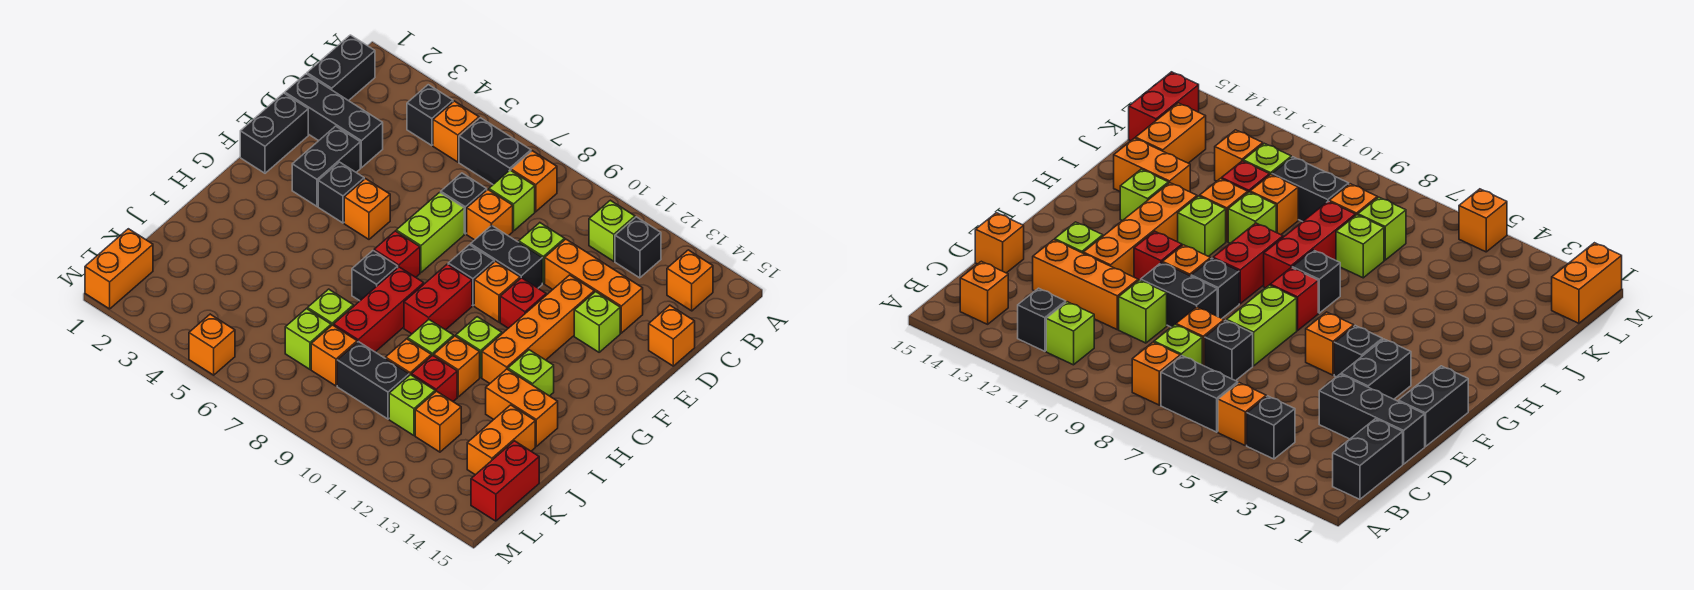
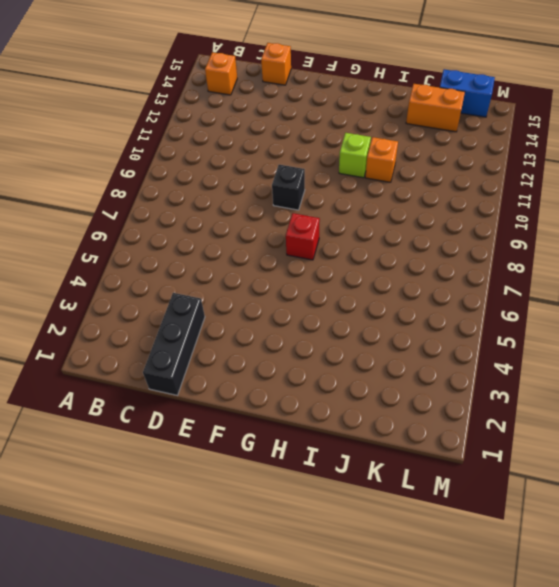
blue 1x2 brick [440,69,495,117] -> red 1x2 brick [471,441,539,521]
none -> black 1x2 brick [307,35,375,101]
none -> black 1x1 brick [407,85,453,145]
none -> orange 1x1 brick [433,101,479,162]
none -> black 1x2 brick [459,118,531,184]

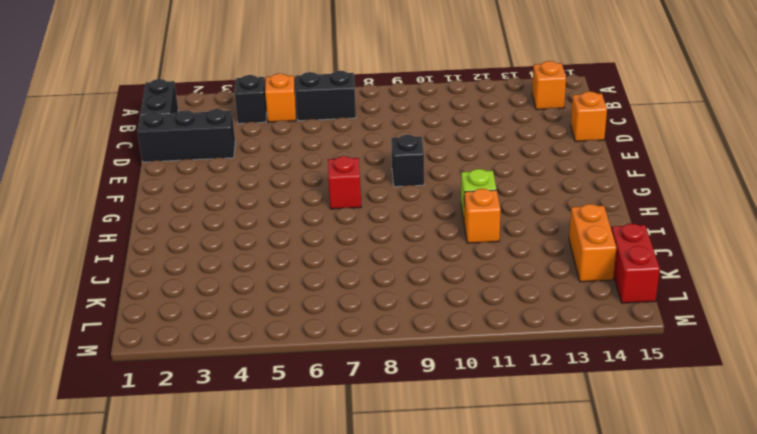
none -> orange 1x1 brick [511,151,557,212]
none -> lime 1x1 brick [589,200,635,261]
none -> black 1x1 brick [615,217,661,278]
none -> lime 1x1 brick [489,170,535,231]

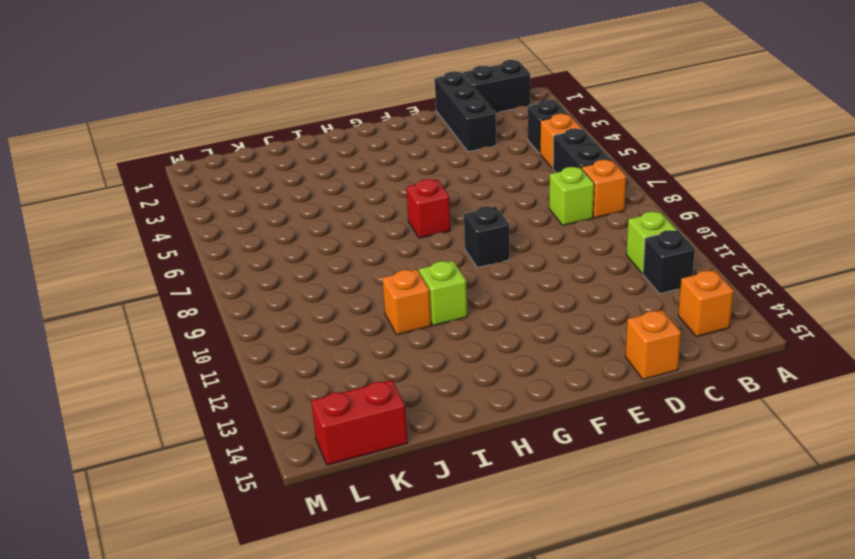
none -> black 1x1 brick [441,173,487,234]
none -> orange 1x1 brick [467,190,513,240]
none -> lime 1x1 brick [519,223,565,283]
none -> orange 1x3 brick [545,239,643,333]

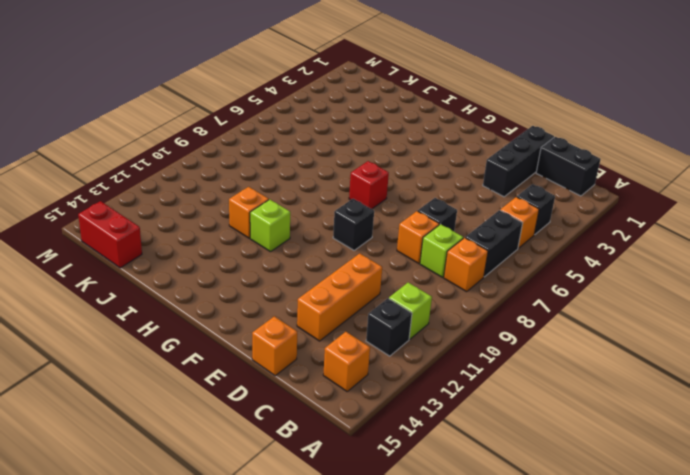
none -> lime 1x1 brick [519,223,565,283]
none -> black 1x2 brick [240,93,308,173]
none -> black 1x2 brick [292,126,360,206]
none -> lime 1x2 brick [396,192,464,272]

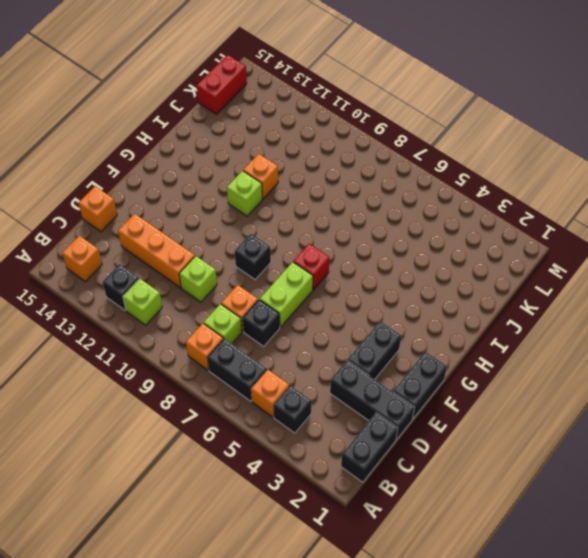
none -> black 1x2 brick [471,225,542,288]
none -> orange 1x4 brick [482,275,594,383]
none -> lime 1x1 brick [574,292,620,352]
none -> black 1x1 brick [318,162,364,223]

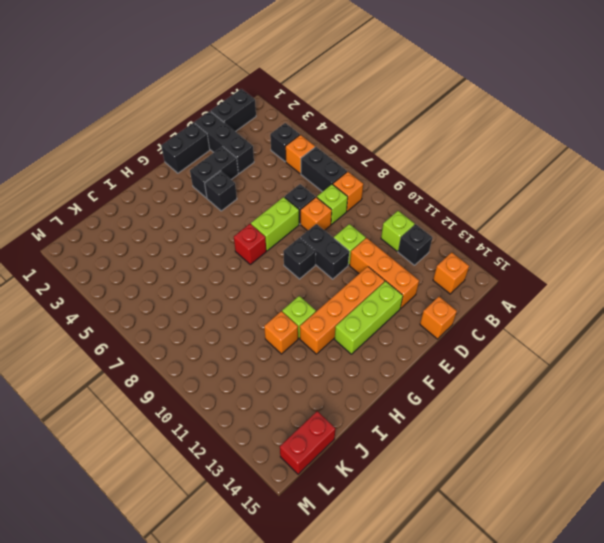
lime 1x3 brick [335,281,403,354] -> lime 1x1 brick [574,292,620,352]
none -> orange 1x1 brick [344,179,390,239]
none -> orange 1x1 brick [474,261,520,322]
none -> red 1x1 brick [500,278,546,328]
none -> red 1x2 brick [404,264,472,334]

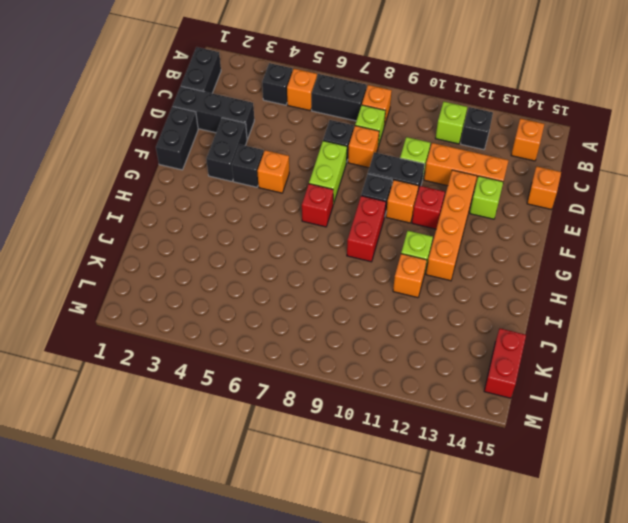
none -> black 1x1 brick [352,251,398,301]
none -> red 1x3 brick [334,267,424,352]
none -> lime 1x1 brick [508,350,554,396]
none -> lime 1x1 brick [408,320,454,356]

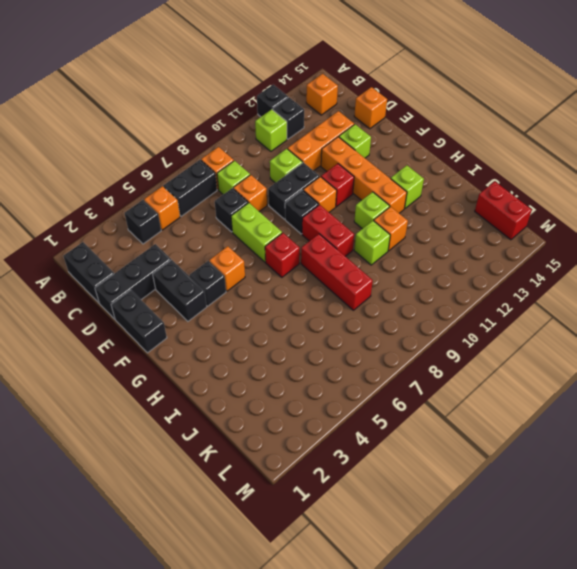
black 1x1 brick [257,85,288,117] -> black 1x1 brick moved to [352,251,398,301]
none -> orange 1x2 brick [486,369,558,446]
none -> lime 1x1 brick [308,289,353,326]
none -> orange 1x1 brick [386,339,431,375]
none -> red 1x1 brick [412,355,457,401]

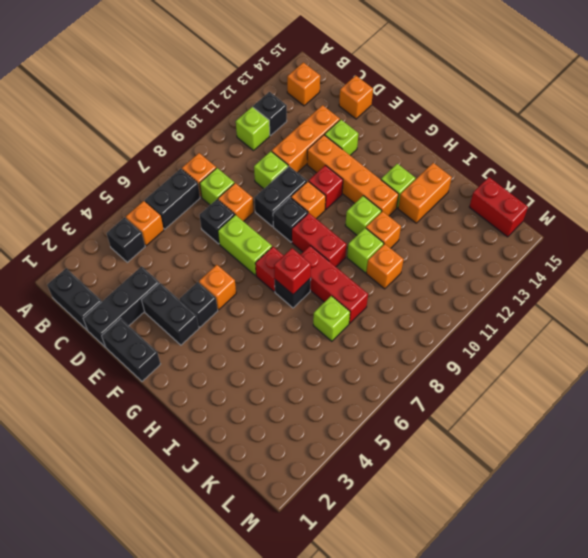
red 1x1 brick [274,248,311,294] -> red 1x1 brick moved to [412,355,457,401]
none -> orange 1x2 brick [467,405,535,475]
none -> lime 1x1 brick [285,309,331,369]
none -> orange 1x1 brick [311,325,357,386]
none -> black 1x2 brick [337,342,409,419]

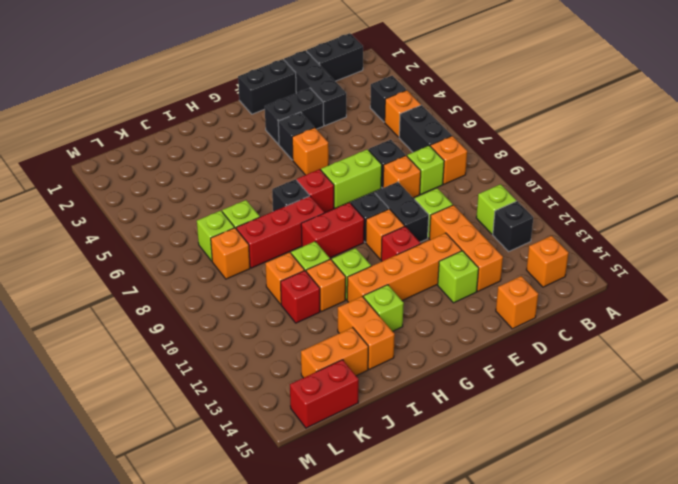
none -> black 1x2 brick [337,342,409,419]
none -> lime 1x1 brick [389,375,435,435]
none -> orange 1x1 brick [415,391,461,452]
none -> orange 1x2 brick [85,229,153,309]

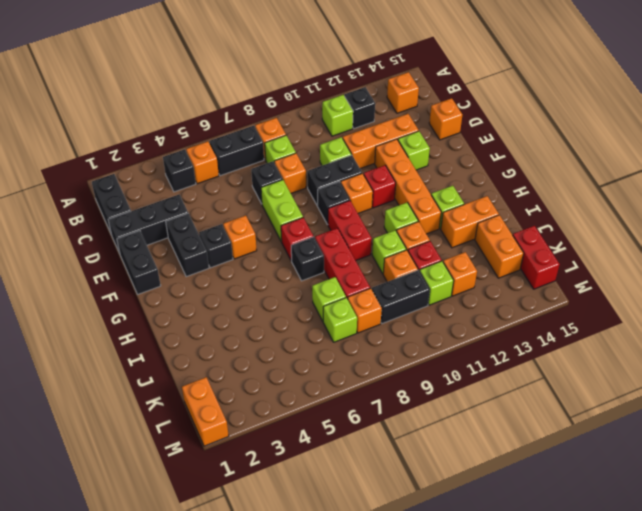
none -> orange 1x1 brick [189,314,235,375]

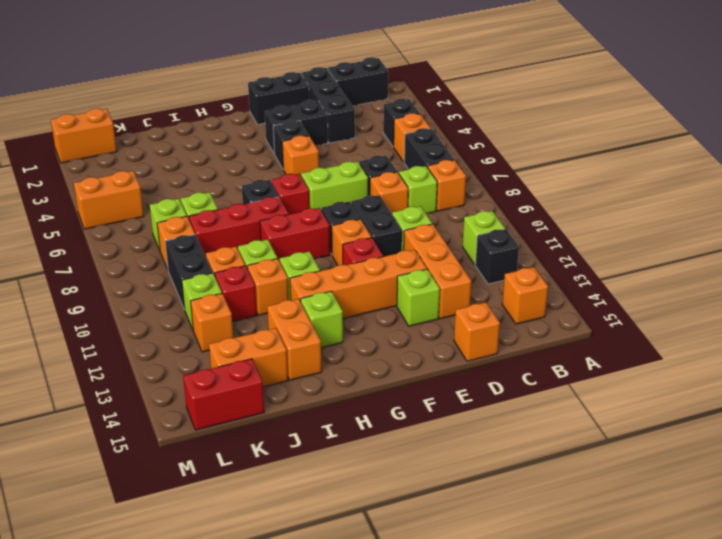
orange 1x2 brick [74,171,144,229] -> orange 1x1 brick [189,314,235,375]

